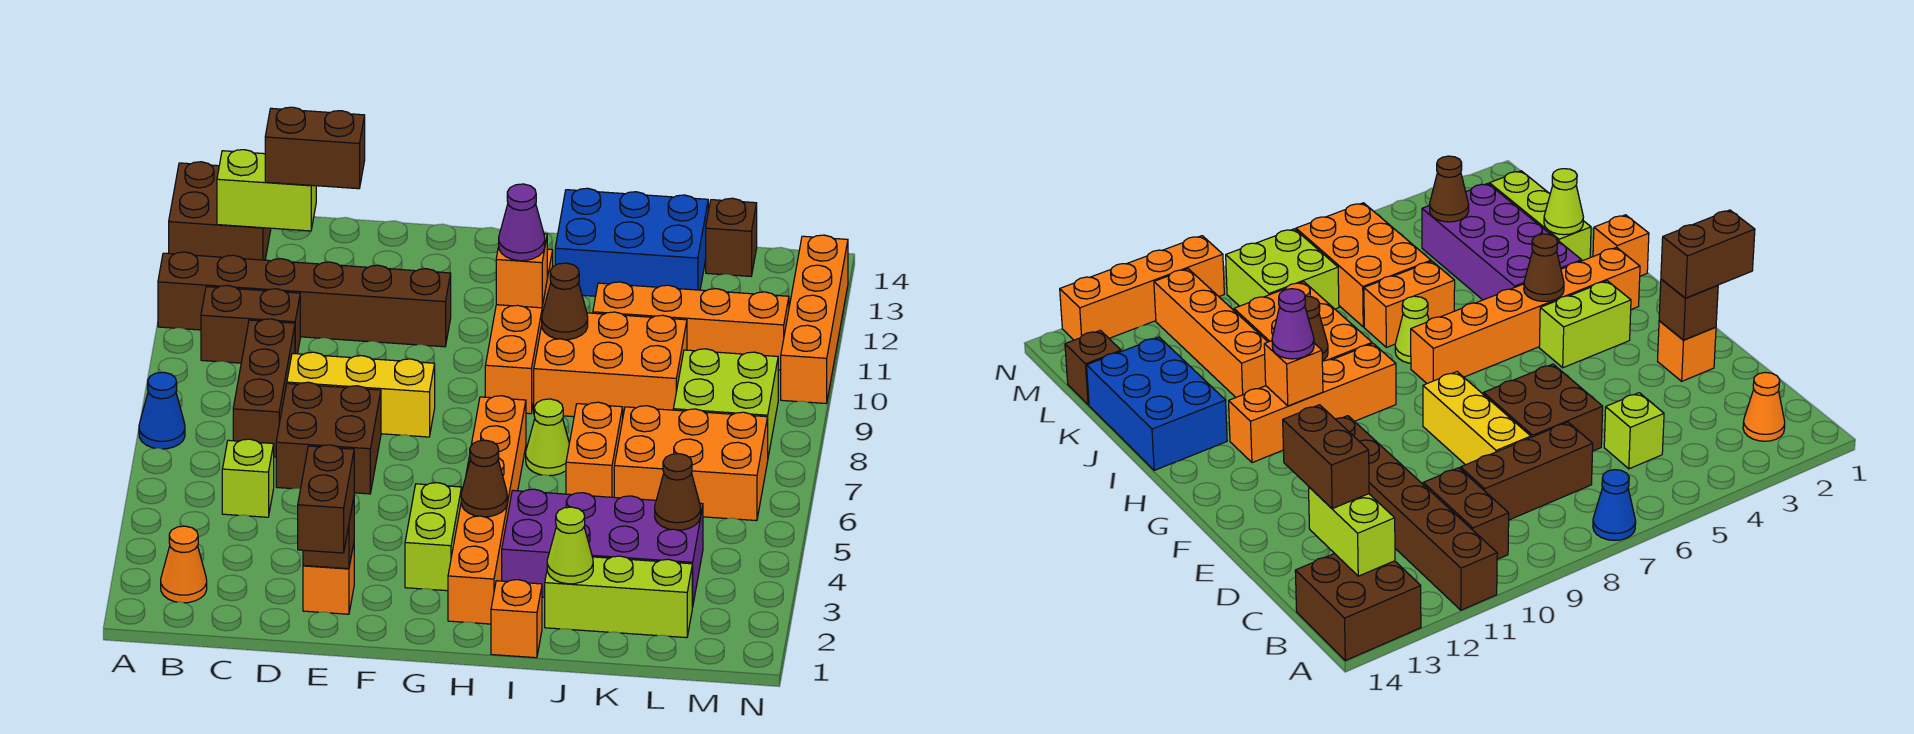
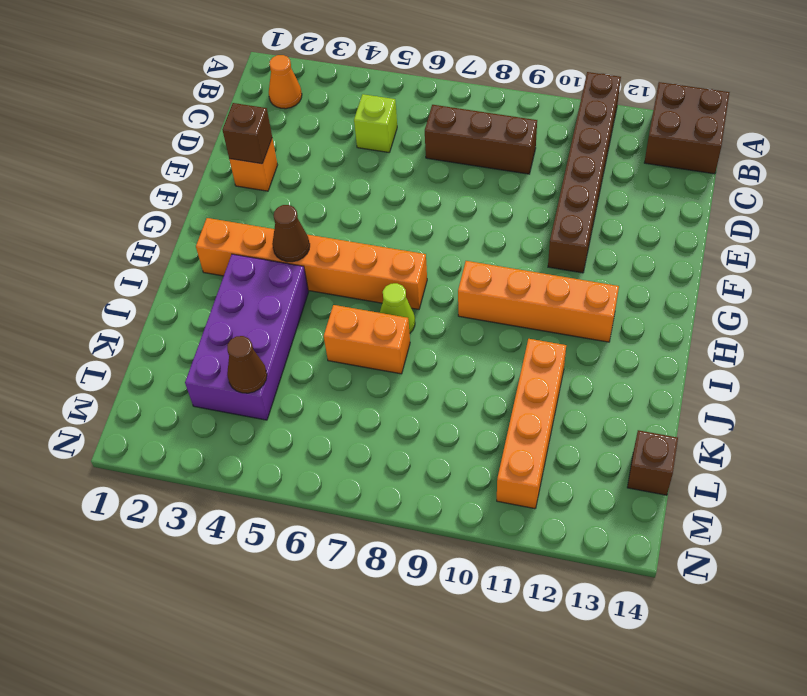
none -> blue 1x1 cone [139,372,185,449]
none -> brown 1x2 brick [201,285,300,363]
none -> brown 2x2 brick [276,382,381,494]
none -> yellow 1x3 brick [287,352,435,437]

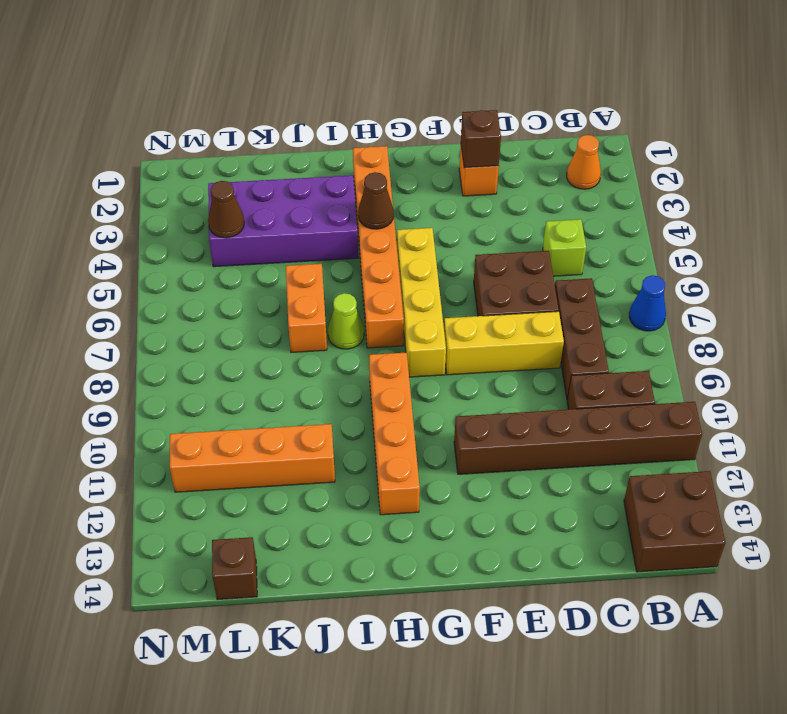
yellow 1x4 brick [397,228,446,377] -> none
none -> lime 1x2 brick [405,483,462,591]
none -> orange 1x1 brick [491,580,542,658]
none -> orange 2x3 brick [534,312,687,417]
none -> blue 2x3 brick [555,188,708,296]

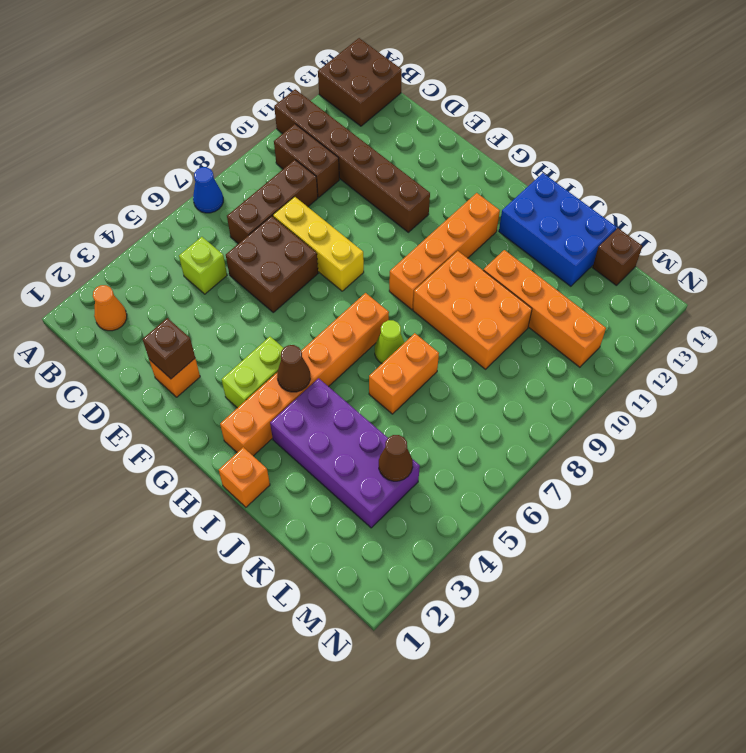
none -> lime 1x3 brick [545,556,692,638]
none -> orange 2x3 brick [614,406,768,521]
none -> lime 2x2 brick [673,349,778,456]
none -> orange 1x4 brick [781,235,848,404]

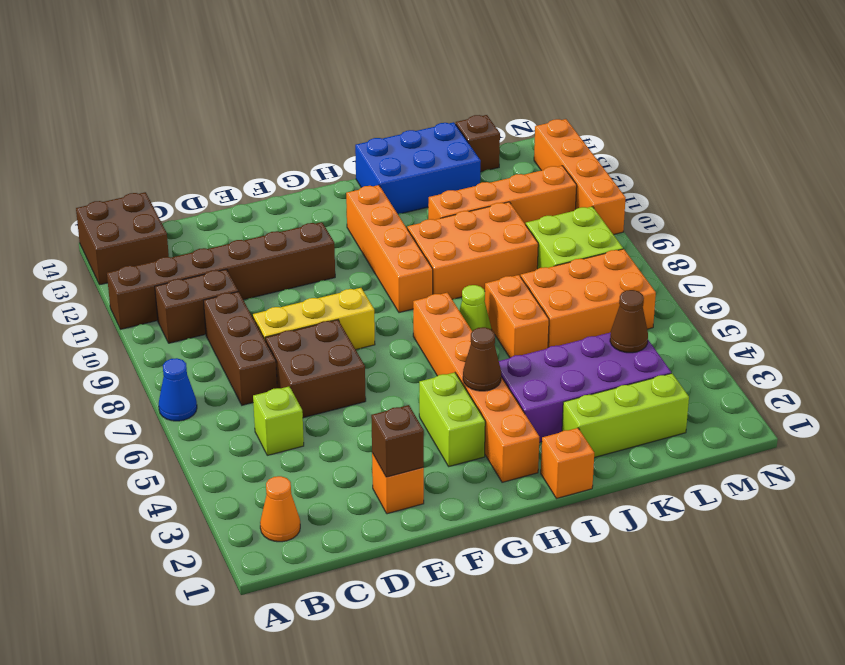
none -> lime 1x2 brick [217,150,316,231]
none -> orange 1x1 brick [496,234,547,308]
none -> brown 1x1 cone [542,263,588,340]
none -> lime 1x1 cone [547,507,593,584]

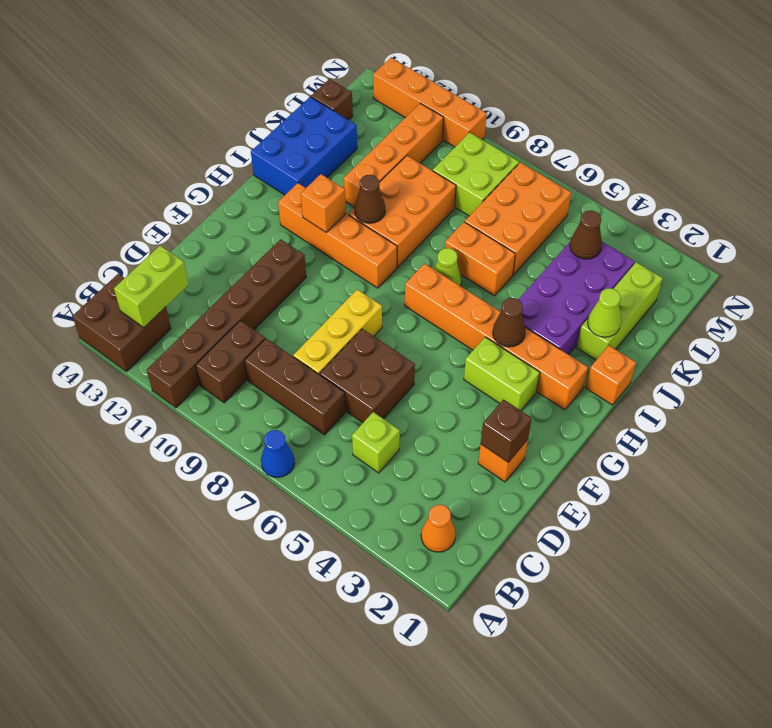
none -> brown 1x2 brick [265,107,365,189]
none -> brown 1x2 brick [298,445,354,553]
none -> purple 1x1 cone [499,184,545,261]

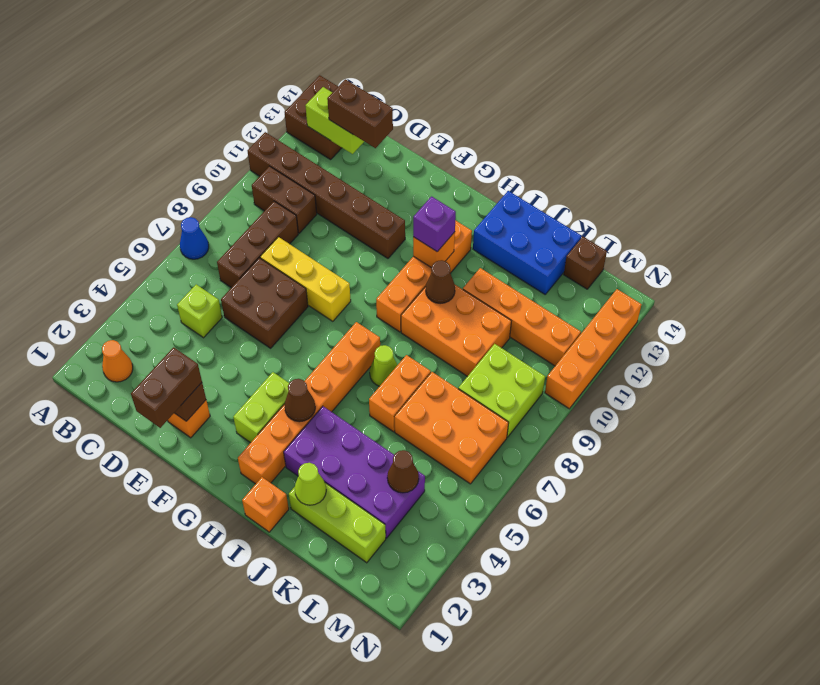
purple 1x1 brick [413,196,456,252] -> purple 1x1 cone [499,184,545,261]

